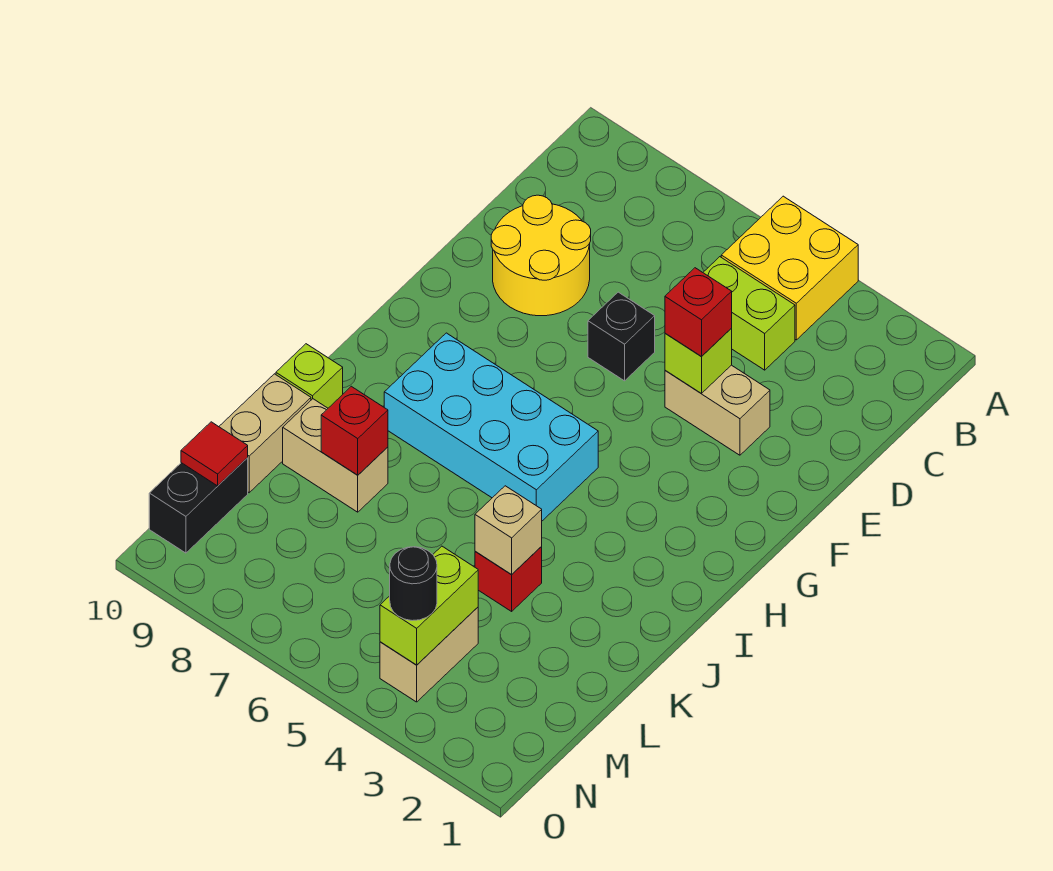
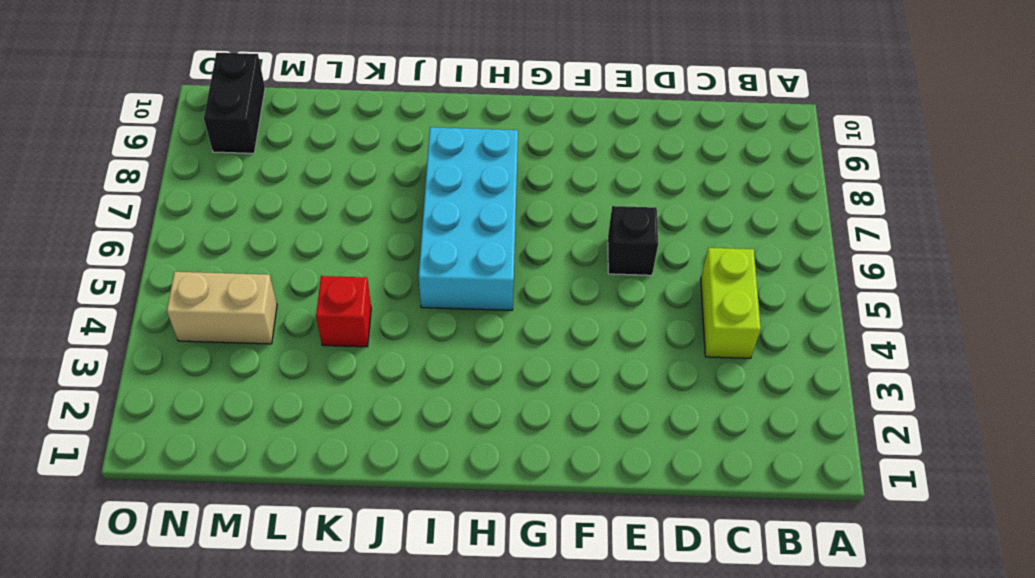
black 1x2 brick [204,53,265,153] -> black 1x2 brick turned to [149,458,248,553]
none -> yellow 2x2 brick [721,196,858,340]
none -> yellow 2x2 round brick [491,195,591,316]
none -> tan 1x2 brick [665,365,770,455]

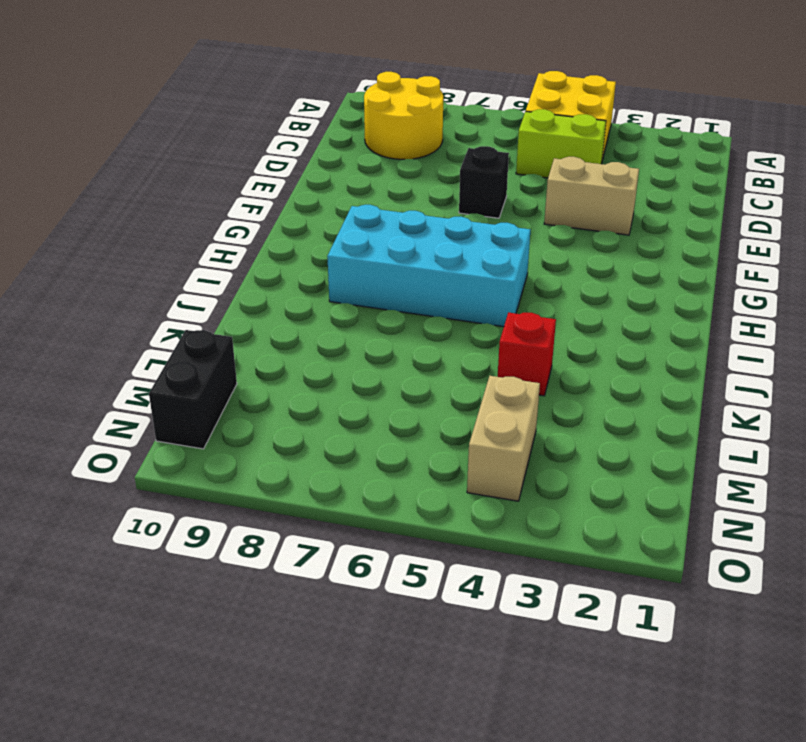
yellow 2x2 round brick [364,72,443,159] -> yellow 2x2 round brick moved to [491,195,591,316]
none -> lime 1x1 brick [276,344,343,408]
none -> tan 1x2 brick [283,399,388,512]
none -> tan 1x2 brick [219,374,311,493]

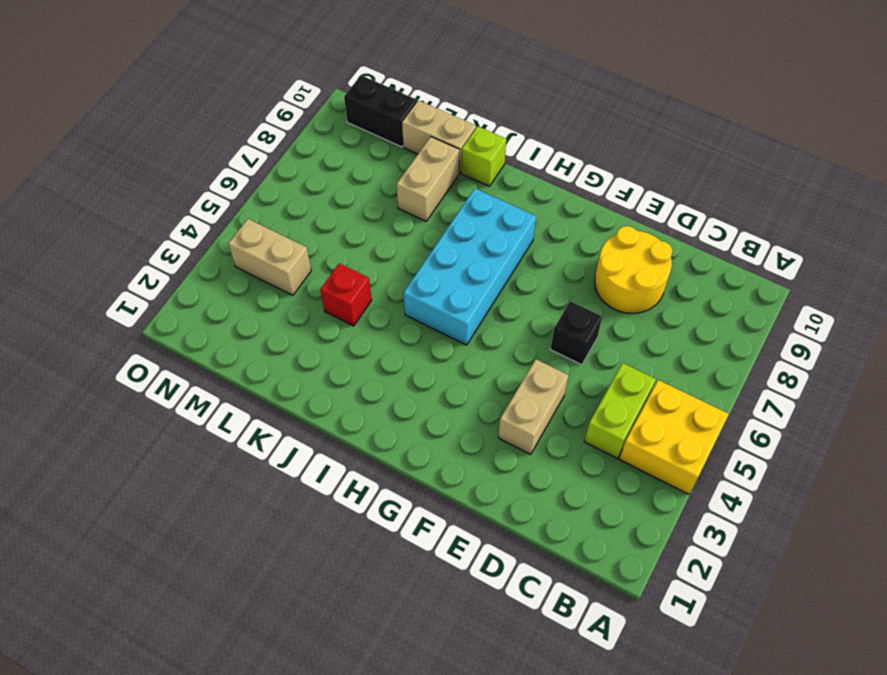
none -> lime 1x1 brick [665,328,732,393]
none -> tan 1x1 brick [475,486,542,575]
none -> red 1x1 brick [321,386,388,475]

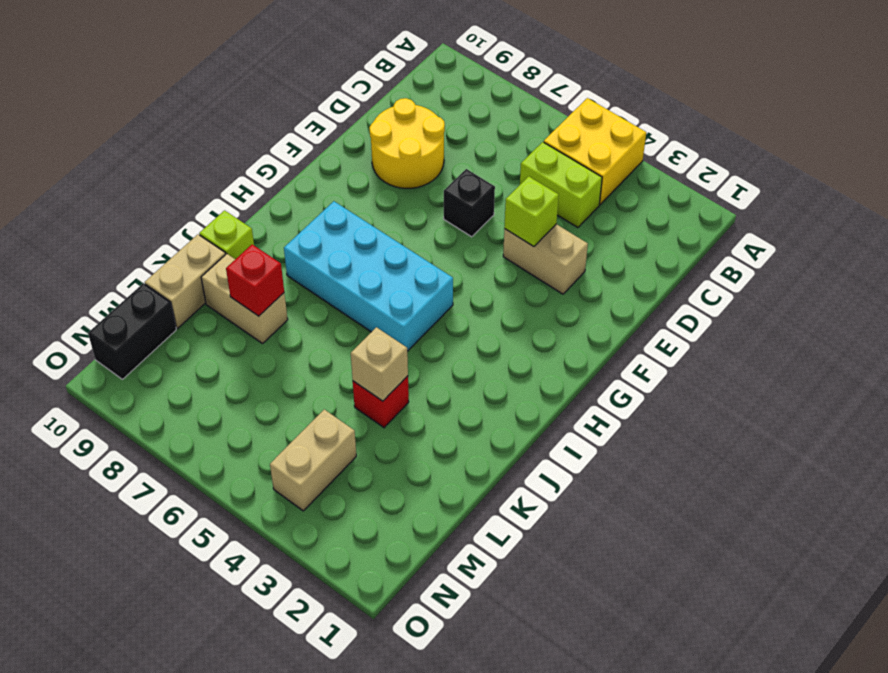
none -> lime 1x2 brick [380,546,478,665]
none -> red 1x1 tile [181,422,248,486]
none -> red 1x1 brick [665,268,732,357]

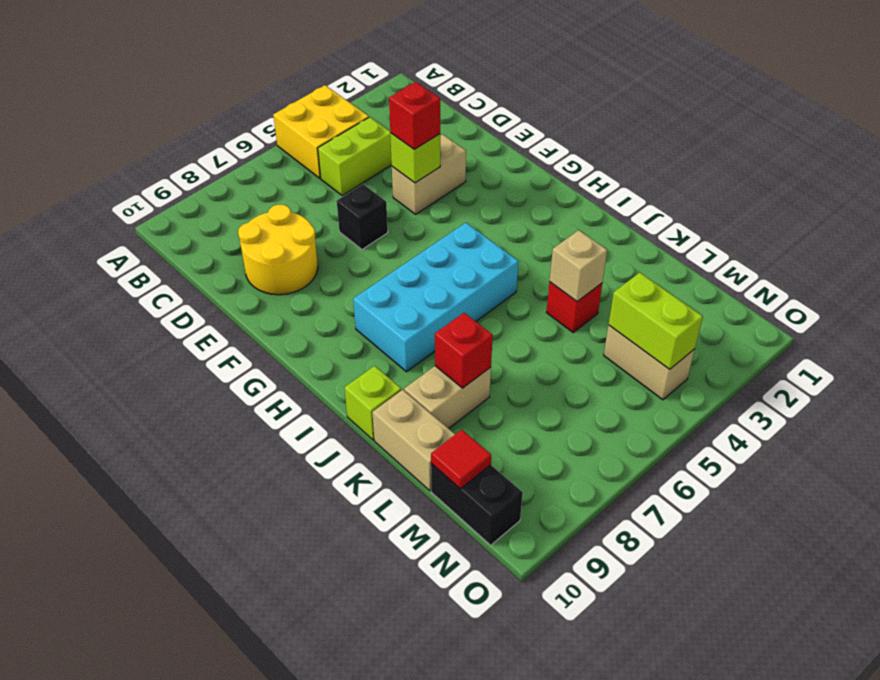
none -> black 1x1 round brick [390,547,437,621]

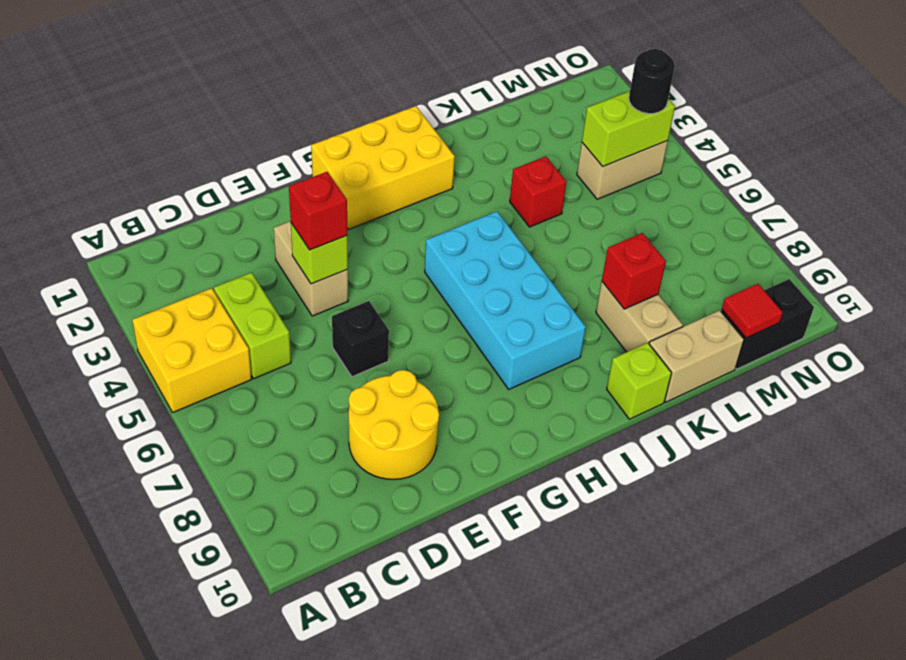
yellow 2x3 brick [311,106,455,230] -> none
none -> tan 1x1 brick [475,486,542,575]

